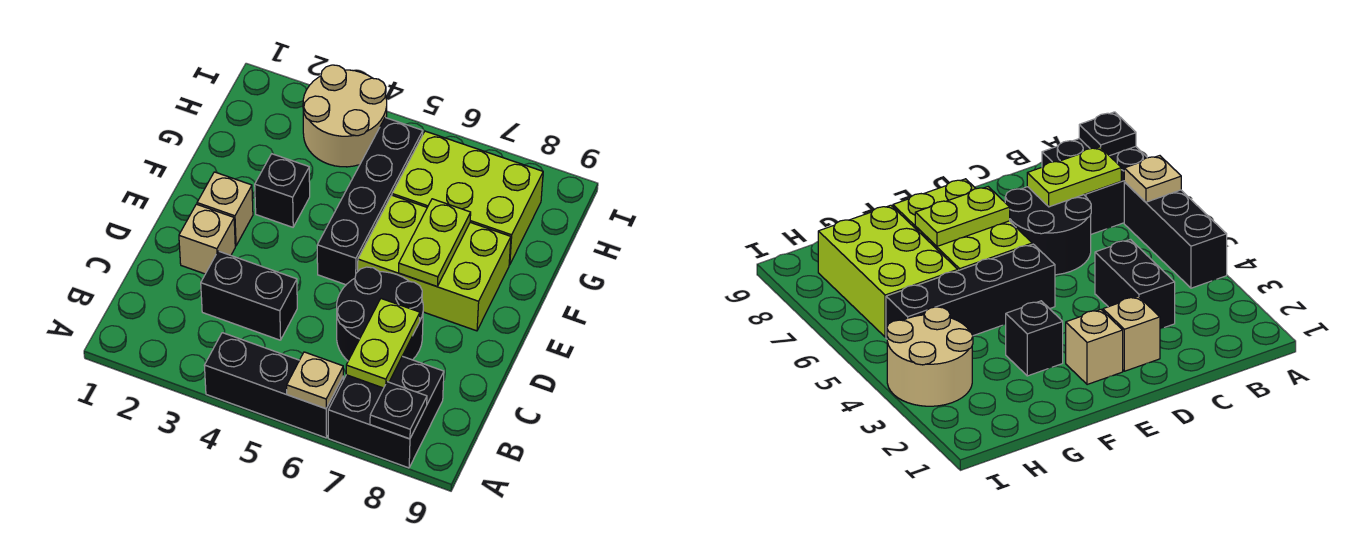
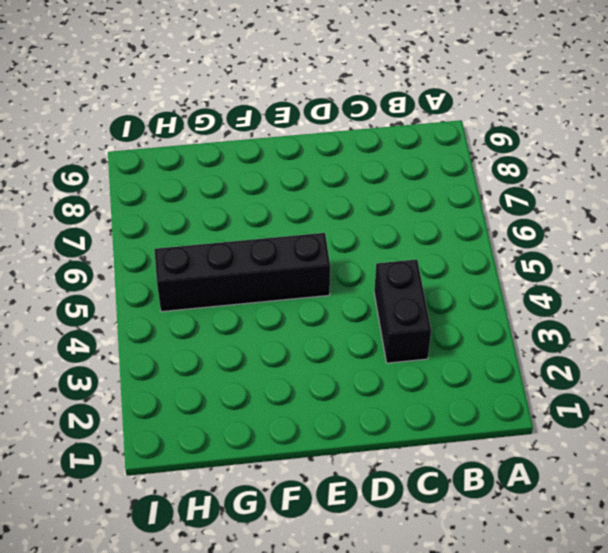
none -> black 1x3 brick [204,333,343,438]
none -> black 2x2 brick [328,356,444,468]
none -> black 2x2 round brick [337,267,423,361]

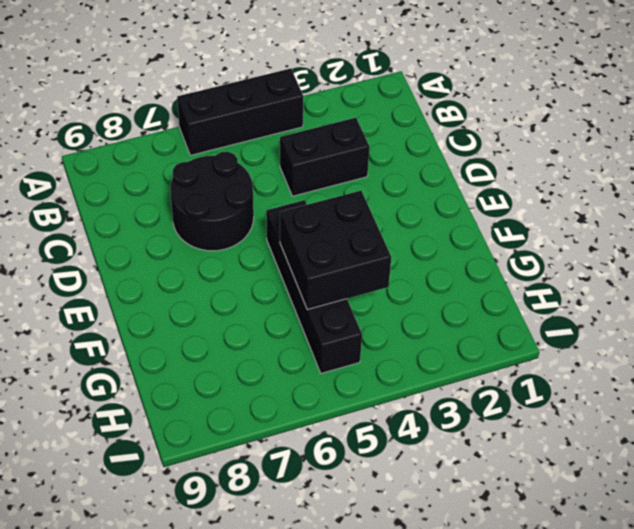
black 2x2 brick [280,191,391,309] -> black 2x2 brick moved to [328,356,444,468]
none -> tan 1x1 brick [179,204,235,274]
none -> tan 1x1 brick [197,172,253,246]
none -> lime 2x3 brick [358,195,511,331]

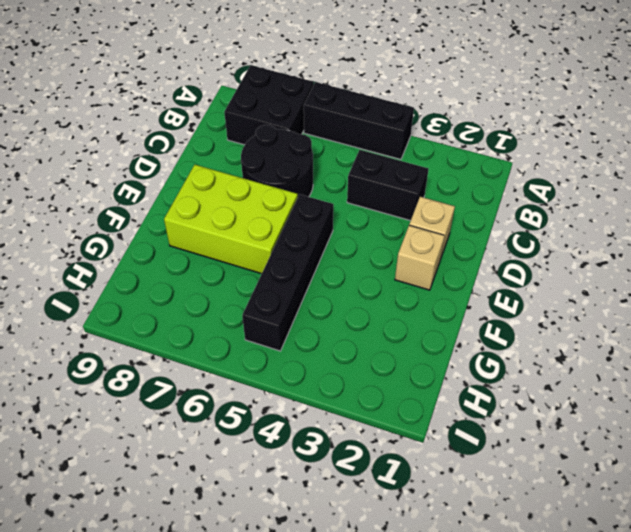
none -> black 1x1 brick [255,154,310,227]
none -> lime 2x3 brick [392,131,543,265]
none -> tan 2x2 round brick [303,65,387,167]

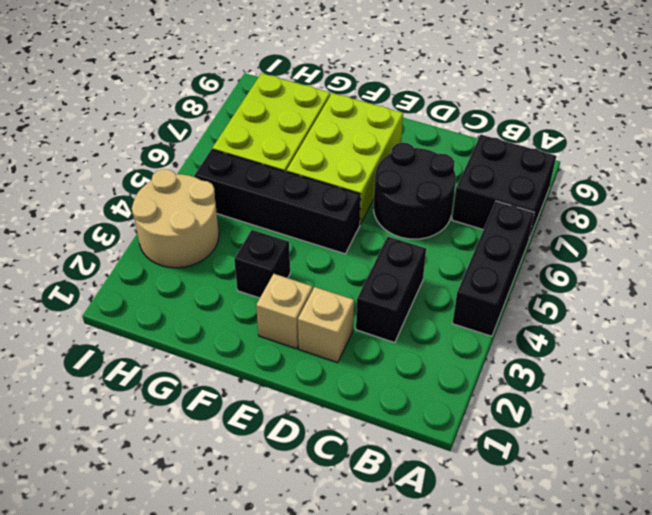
none -> tan 1x1 plate [287,352,343,409]
none -> black 1x1 plate [370,382,427,439]
none -> lime 1x2 plate [346,299,420,388]

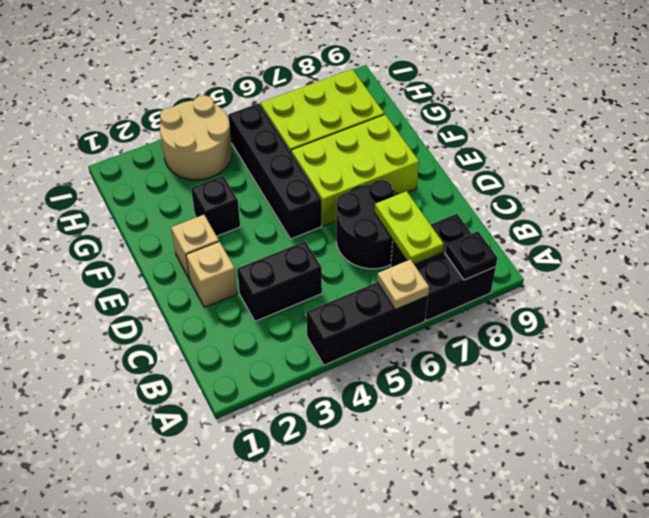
none -> lime 1x2 plate [399,199,471,286]

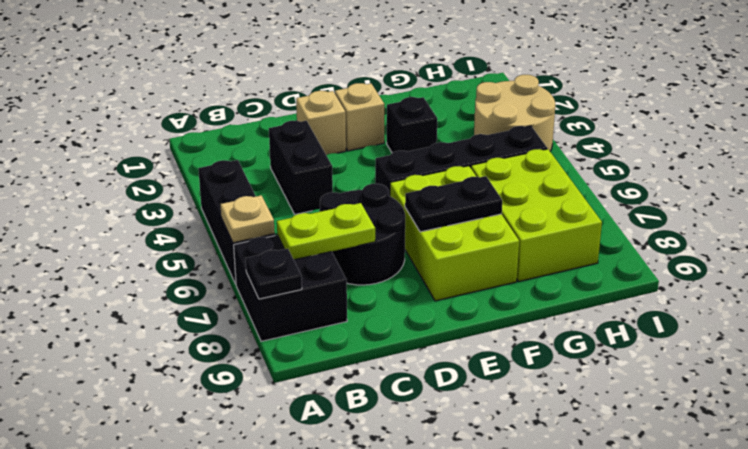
black 1x2 plate [405,176,502,232] -> lime 1x2 plate [399,199,471,286]

